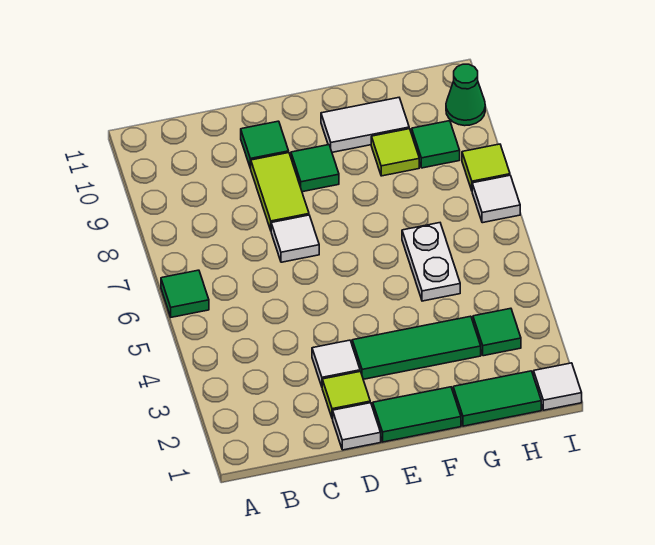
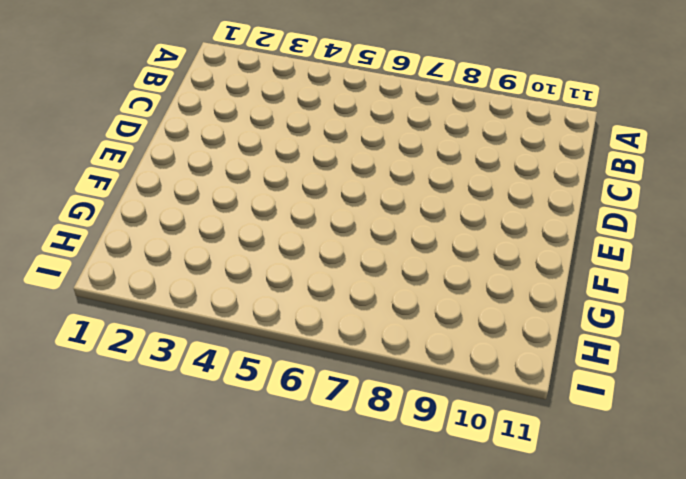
none -> green 1x1 tile [161,270,209,317]
none -> white 1x1 tile [333,403,381,450]
none -> lime 1x1 tile [322,372,370,419]

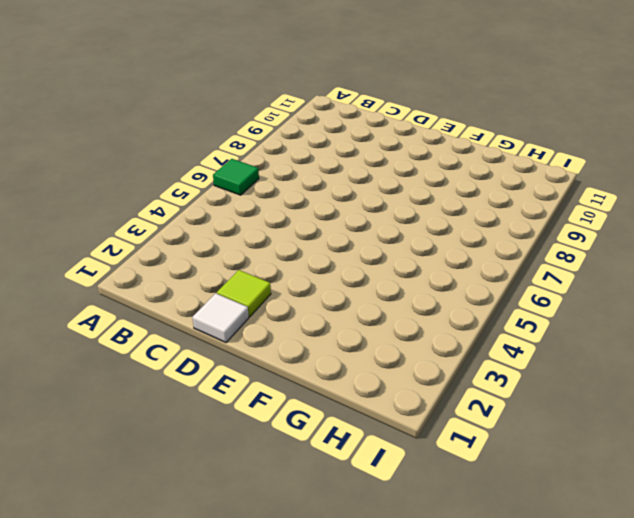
none -> white 1x1 tile [312,340,360,386]
none -> white 1x1 tile [271,215,319,262]
none -> lime 1x2 tile [251,153,309,230]

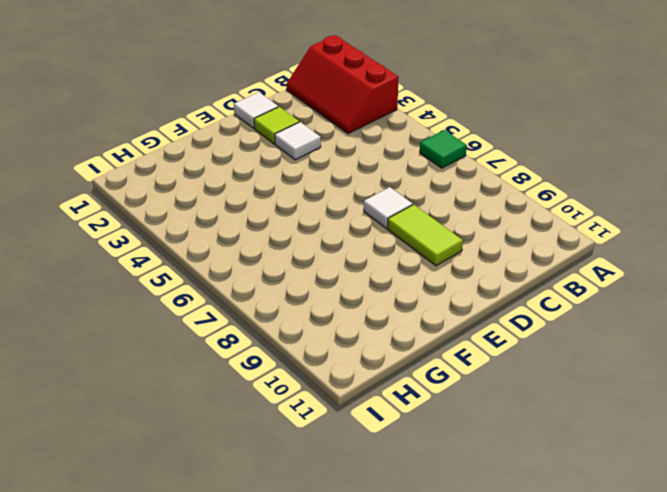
red 2x3 slope [286,35,399,134] -> none
none -> green 1x1 tile [241,121,289,168]
none -> green 1x2 tile [373,387,461,442]
none -> green 1x3 tile [352,316,481,379]

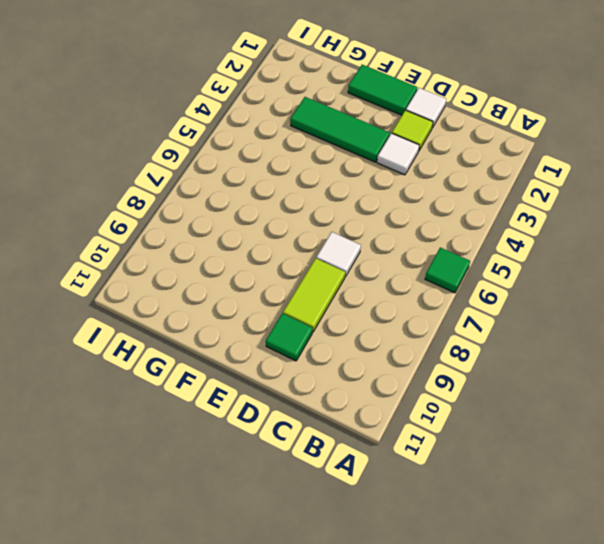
none -> green 1x1 tile [291,145,339,192]
none -> white 1x2 tile [321,98,409,152]
none -> green 1x2 tile [453,371,541,426]

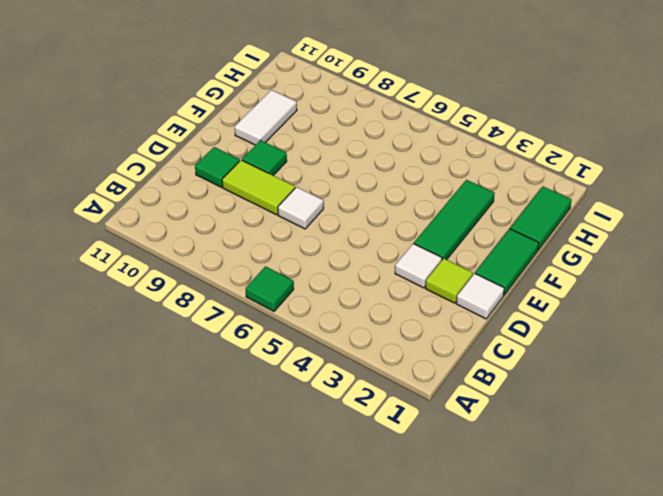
none -> white 1x2 plate [402,223,460,301]
none -> lime 1x1 tile [371,129,419,176]
none -> green 1x1 tile [473,308,521,356]

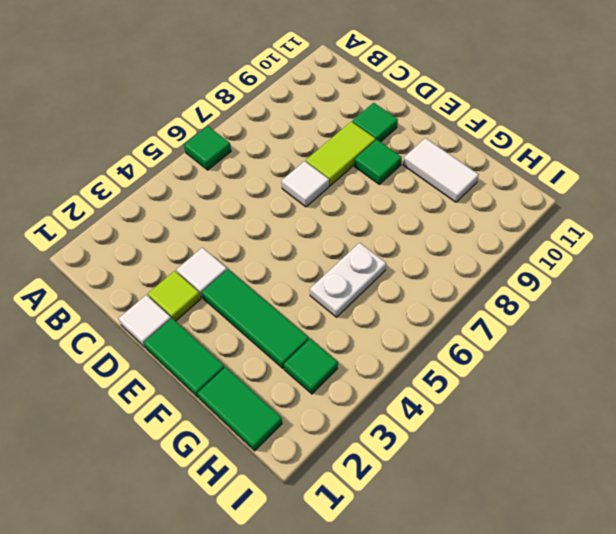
none -> lime 1x1 tile [371,129,419,176]
none -> green 1x1 tile [412,121,460,168]
none -> white 1x1 tile [534,363,582,410]

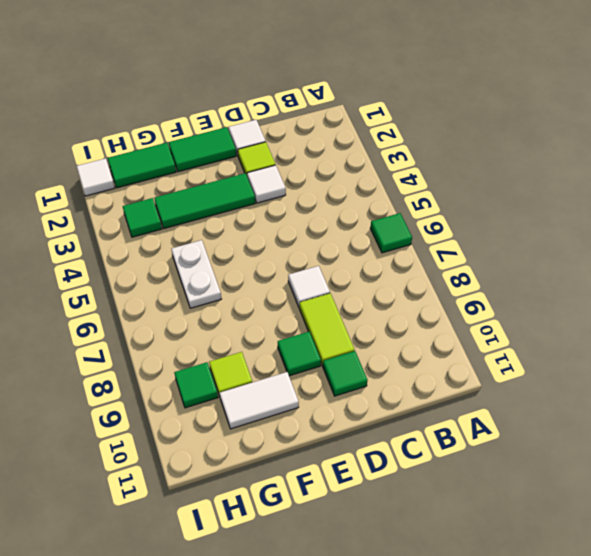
none -> white 1x1 tile [472,175,520,223]
none -> lime 1x1 tile [462,144,510,190]
none -> green 1x1 cone [446,64,485,126]

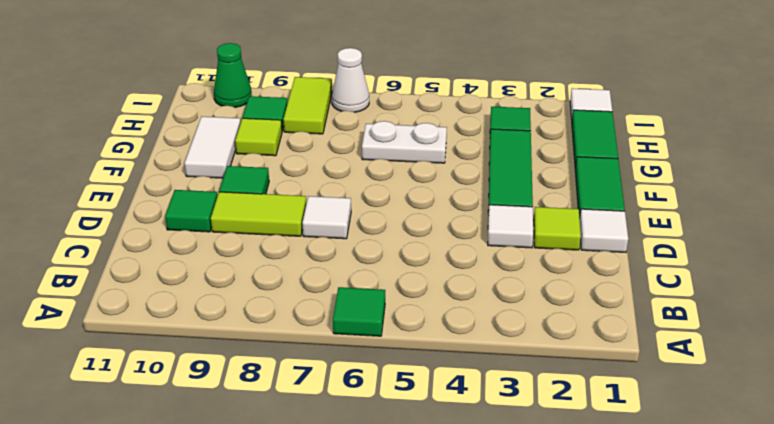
lime 1x2 tile [283,77,332,134] -> lime 1x1 tile [462,144,510,190]
white 1x1 cone [332,48,369,112] -> white 1x1 tile [472,175,520,223]

